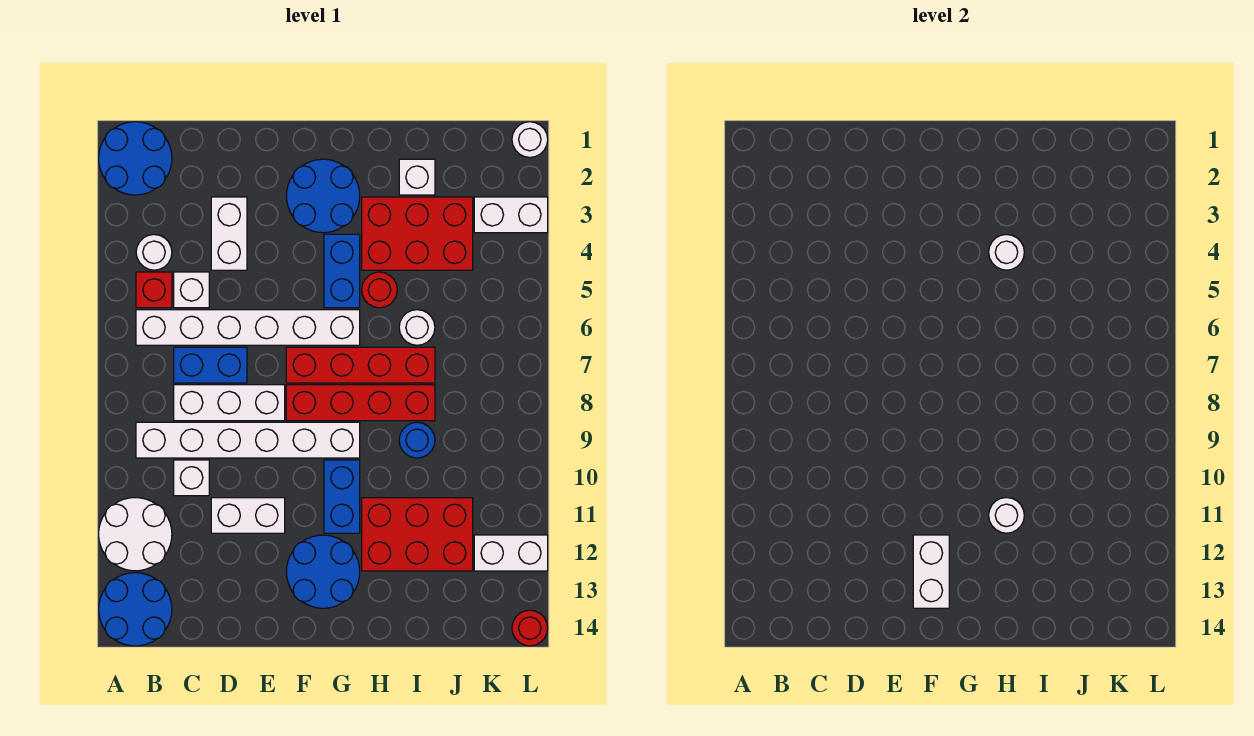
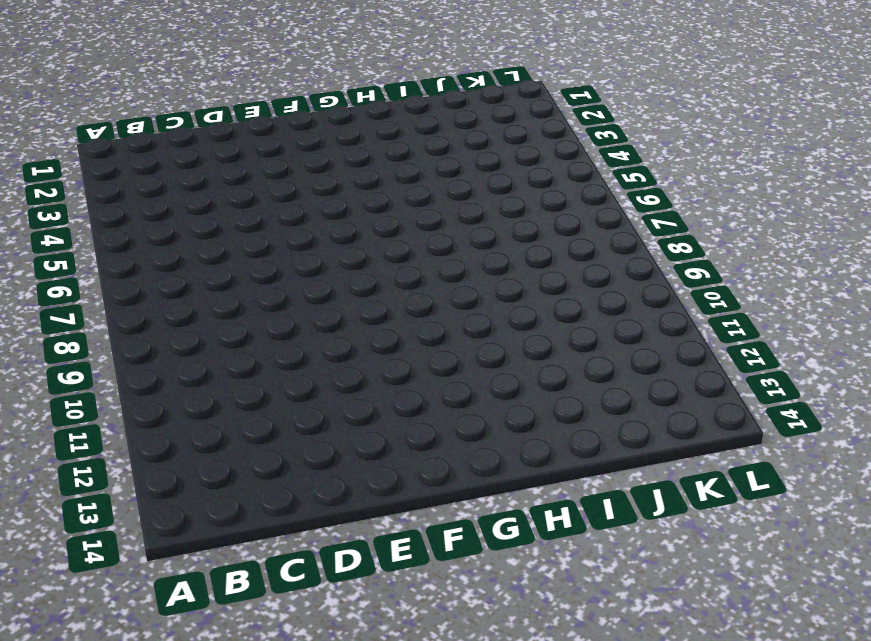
none -> blue 2x2 round brick [99,122,172,195]
none -> white 2x2 round brick [99,498,172,571]
none -> blue 2x2 round brick [99,573,172,646]
none -> white 1x1 round brick [136,235,172,270]

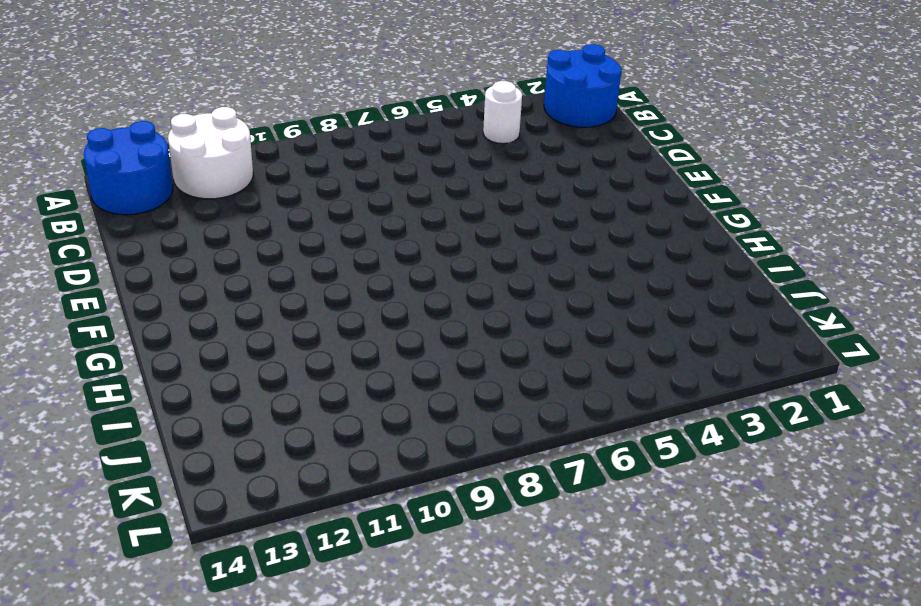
none -> red 1x1 brick [136,272,172,308]
none -> white 1x6 brick [136,310,360,345]
none -> white 1x6 brick [136,422,360,458]
none -> white 1x1 brick [174,272,209,308]

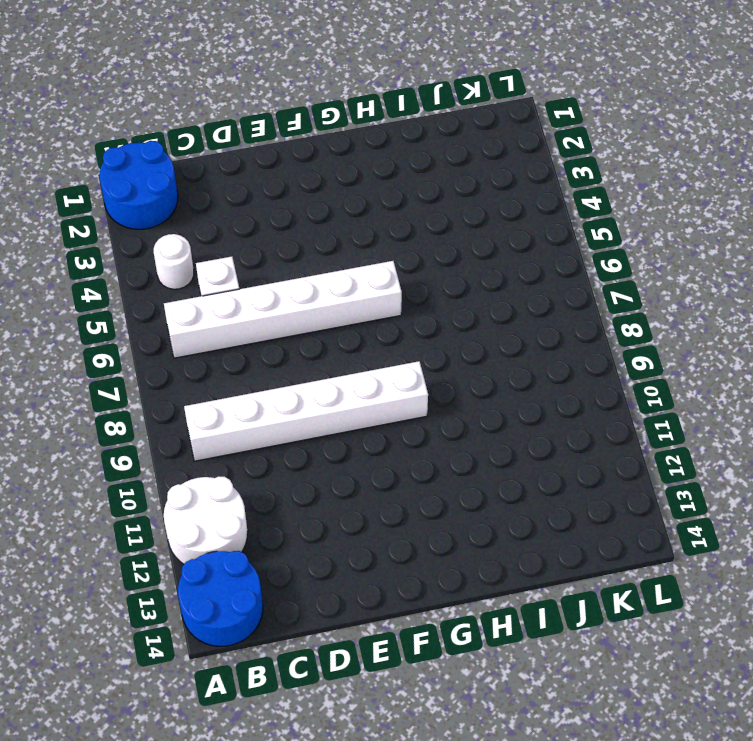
none -> red 1x1 brick [136,272,172,308]
none -> blue 1x2 brick [174,347,247,383]
none -> white 1x3 brick [174,385,285,421]
none -> white 1x1 brick [174,460,209,496]

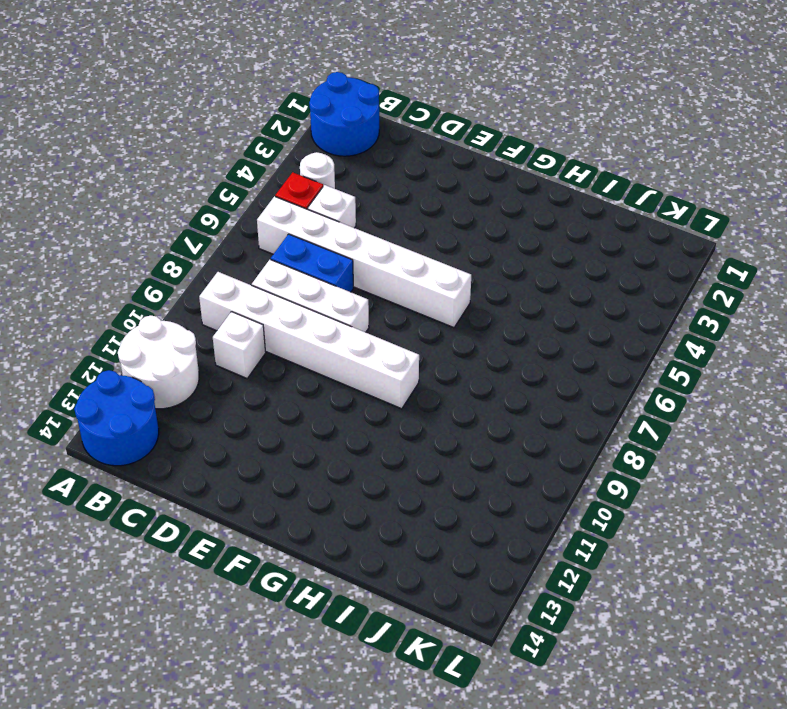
none -> white 1x2 brick [211,197,247,270]
none -> white 1x2 brick [211,498,285,533]
none -> blue 2x2 round brick [286,159,360,233]
none -> red 1x4 brick [286,347,435,383]

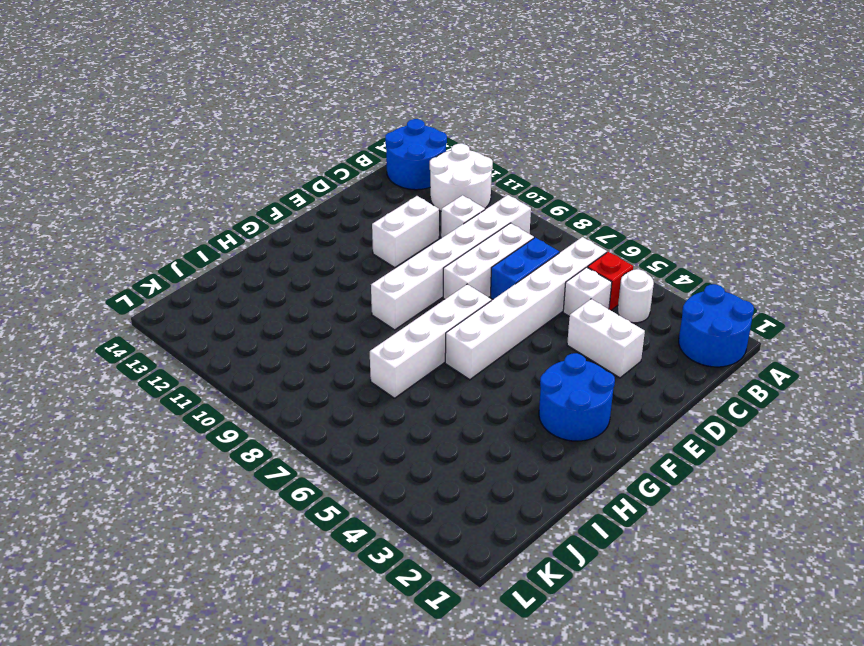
white 1x4 brick [370,284,491,398] -> red 1x4 brick [286,347,435,383]
none -> red 1x4 brick [286,385,435,421]
none -> blue 2x2 round brick [286,535,360,608]
none -> blue 1x2 brick [324,234,360,308]
none -> blue 1x2 brick [324,460,360,533]

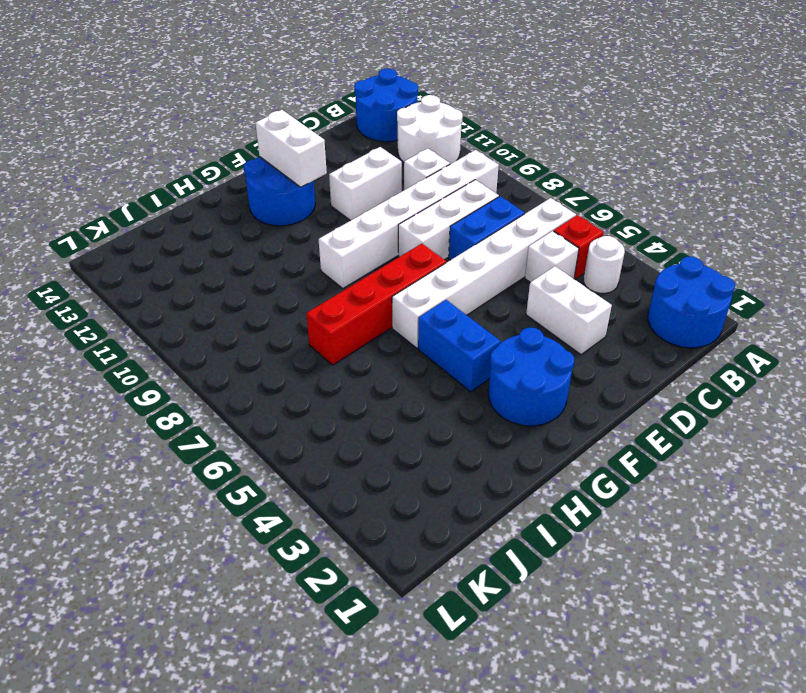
none -> red 1x4 brick [286,385,435,421]
none -> blue 1x2 brick [324,460,360,533]
none -> red 2x3 brick [362,197,473,270]
none -> red 1x1 round brick [362,272,397,308]

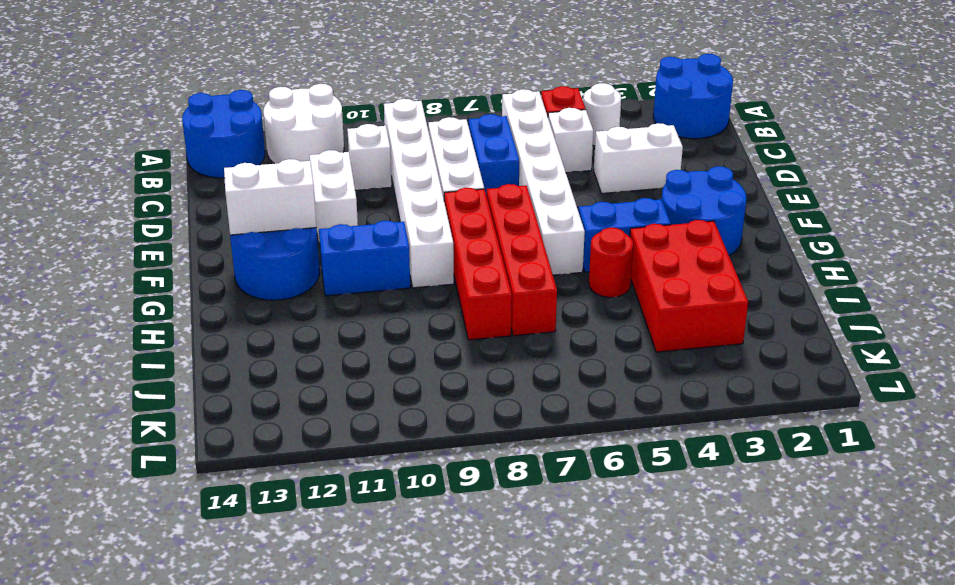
none -> red 2x3 brick [362,498,473,571]
none -> white 1x1 brick [399,159,435,195]
none -> white 1x1 round brick [399,310,435,345]
none -> blue 1x1 round brick [399,422,435,458]

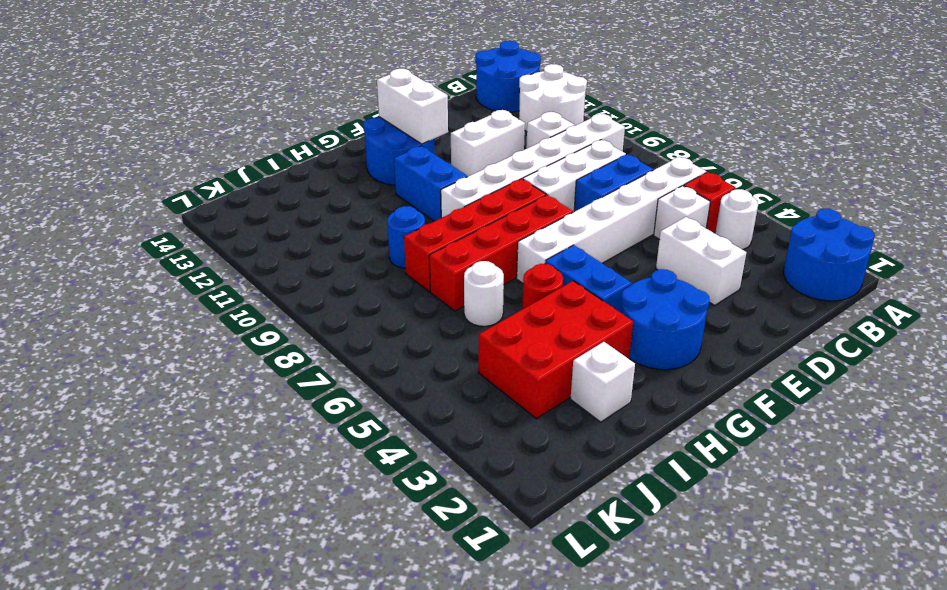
none -> red 2x3 brick [362,498,473,571]
none -> white 1x2 brick [474,197,548,233]
none -> white 1x2 brick [474,535,548,571]
none -> white 1x1 round brick [512,122,548,157]

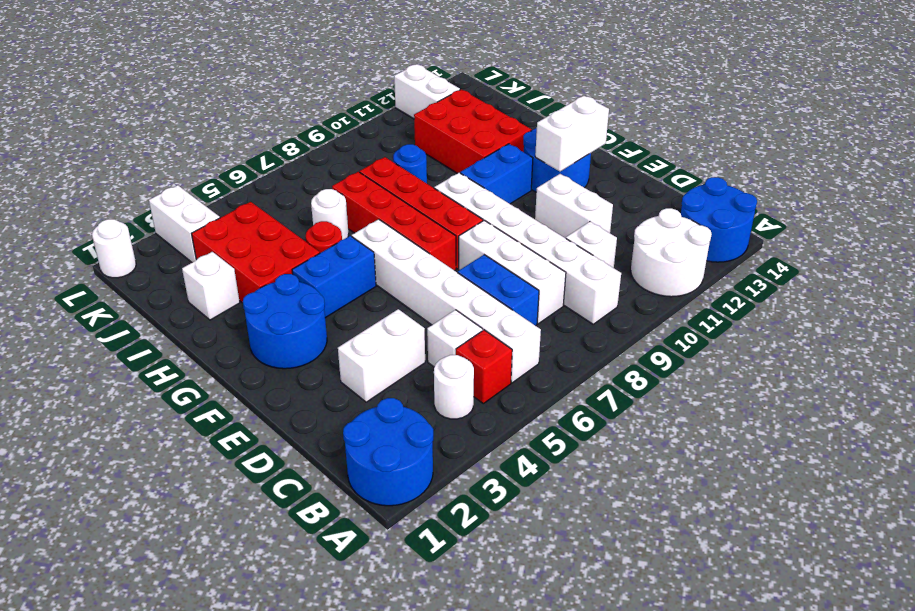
none -> red 1x1 round brick [512,610,548,646]
none -> white 1x1 round brick [989,235,1024,270]
none -> white 1x1 round brick [989,498,1024,533]

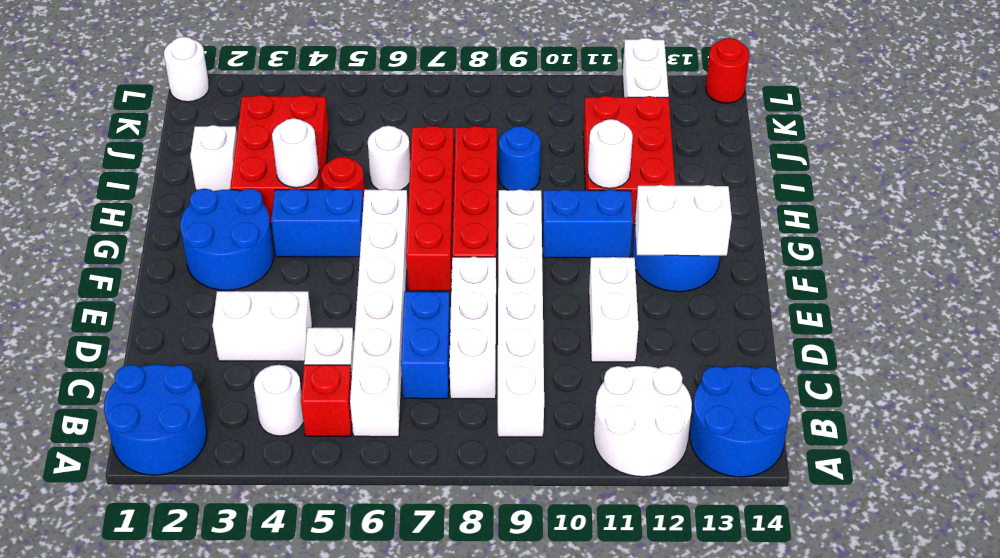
none -> white 1x1 brick [174,460,209,496]
none -> white 1x2 brick [474,197,548,233]

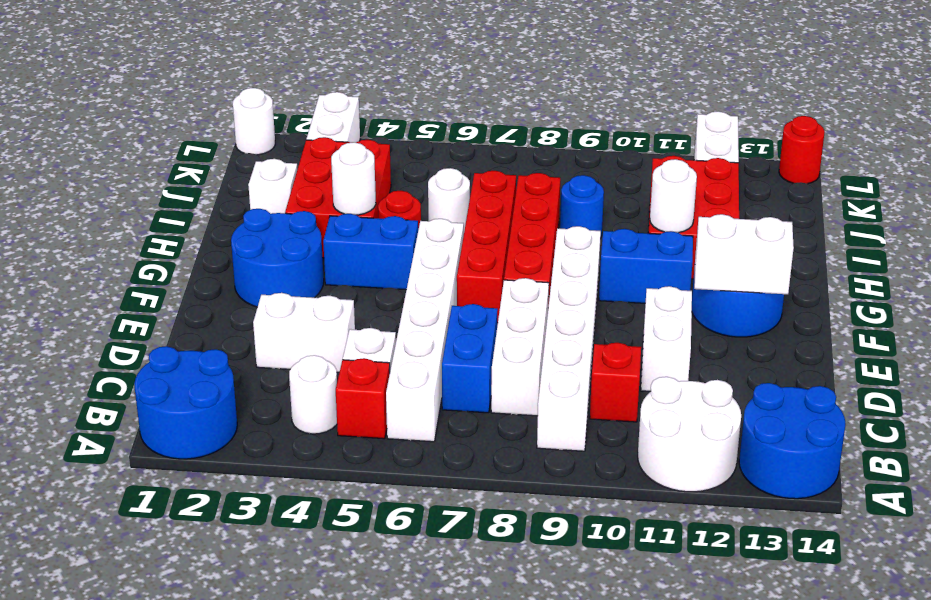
red 1x1 brick [590,343,641,422] -> white 1x1 brick [174,460,209,496]

